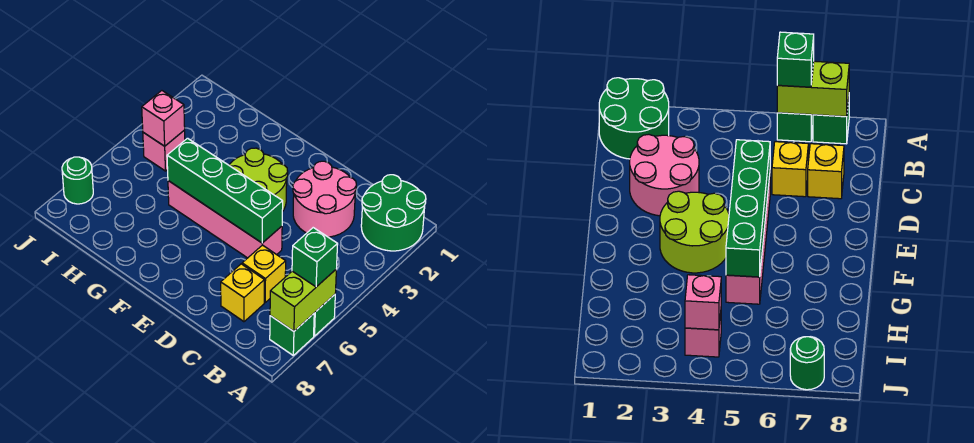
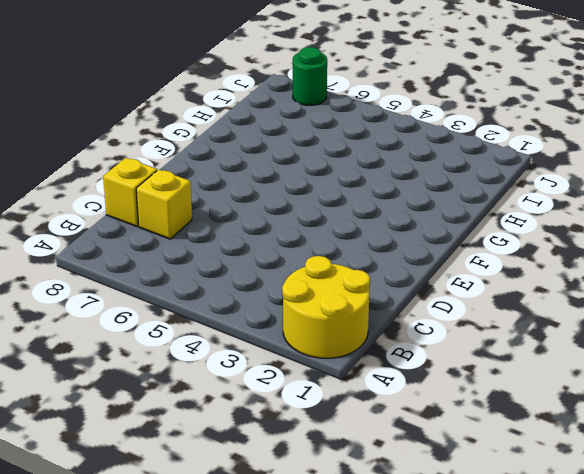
yellow 2x2 round brick [282,256,370,358] -> green 2x2 round brick [361,175,426,251]
yellow 1x1 brick [103,158,157,226] -> yellow 1x1 brick moved to [242,245,286,302]
none -> green 1x1 brick [314,295,335,336]
none -> green 1x1 brick [270,314,314,355]
none -> pink 2x2 round brick [293,161,356,237]

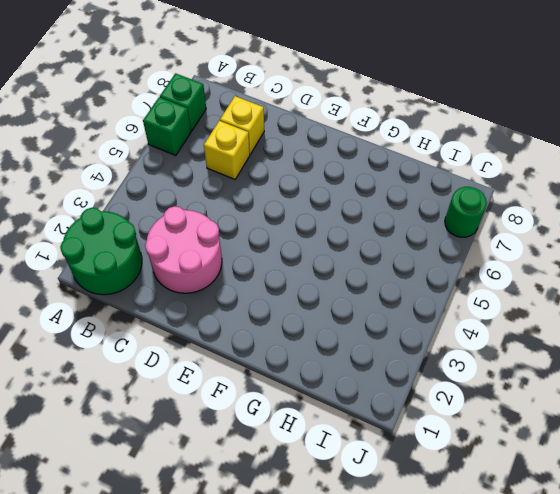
none -> pink 1x4 brick [168,181,282,258]
none -> lime 2x2 round brick [229,148,288,212]
none -> pink 1x1 brick [143,130,185,171]

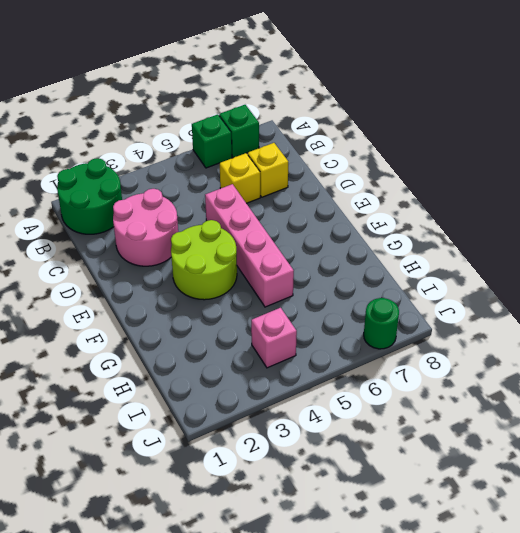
none -> lime 1x2 brick [270,270,336,331]
none -> green 1x4 brick [167,138,283,243]
none -> pink 1x1 brick [142,91,185,146]

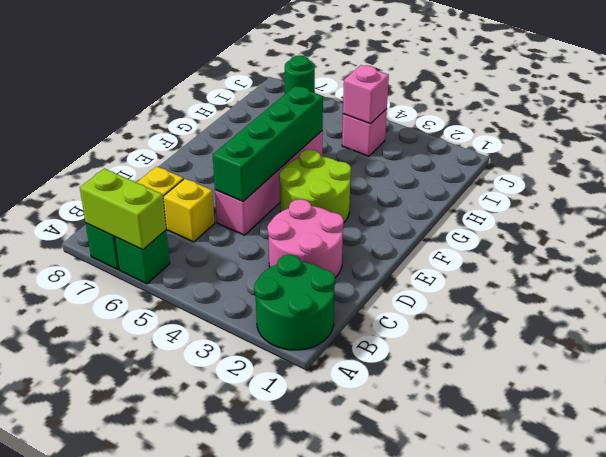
none -> green 1x1 brick [292,228,338,287]

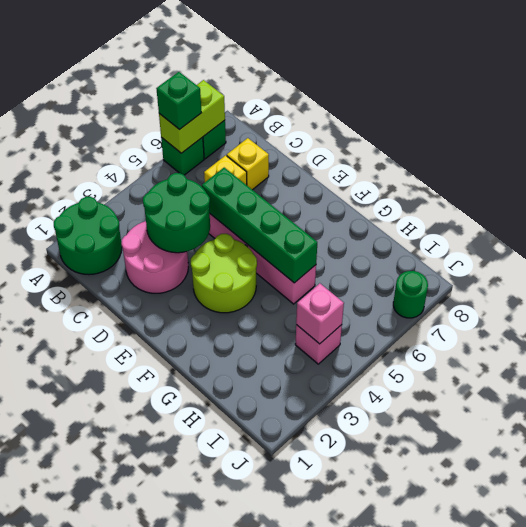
green 2x2 round brick [143,173,210,253] -> none

